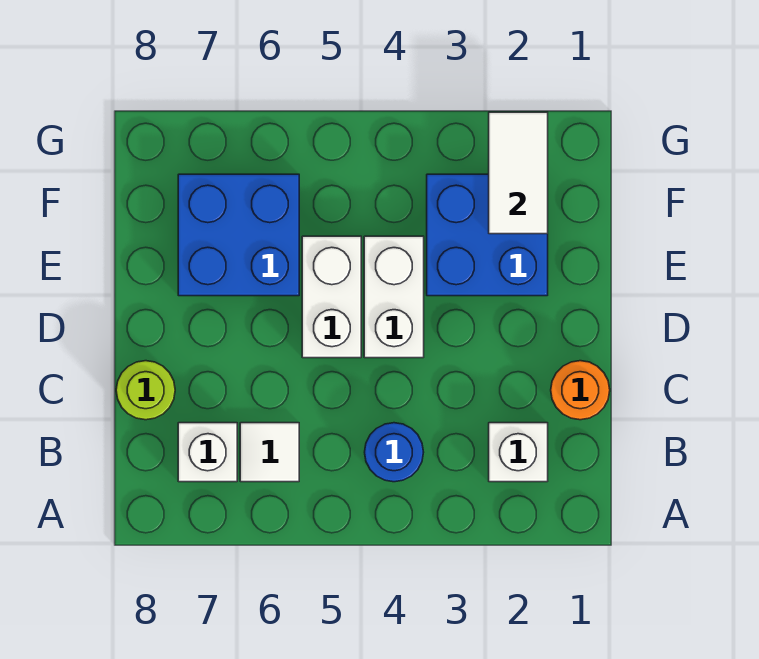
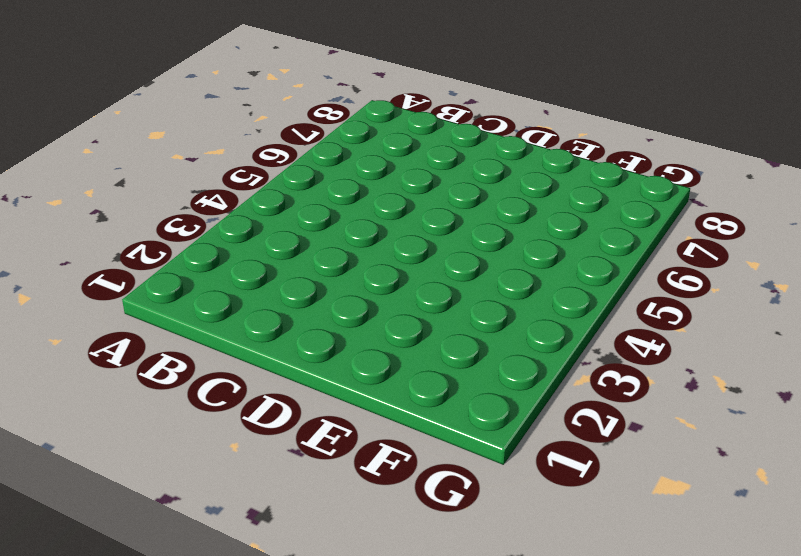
none -> white 1x1 brick [489,423,548,482]
none -> blue 1x1 round brick [365,423,424,482]

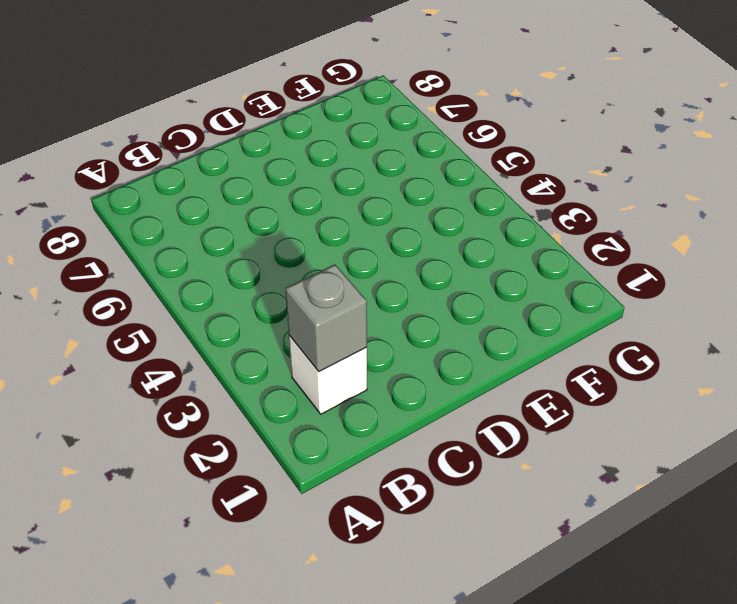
grey 1x1 brick [285,264,367,372] -> none
none -> blue 1x1 round brick [365,423,424,482]
none -> white 1x1 tile [240,423,299,482]

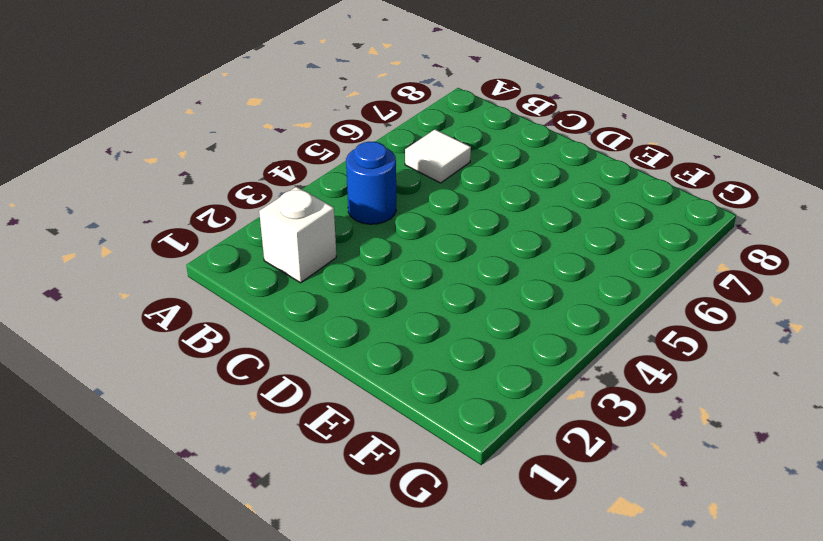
none -> white 1x1 brick [178,423,237,482]
none -> orange 1x1 round brick [551,361,610,420]

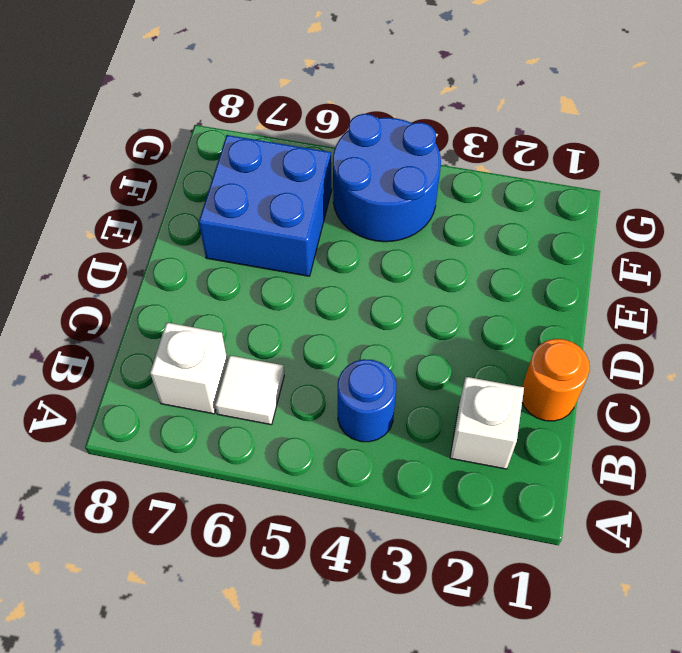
blue 2x2 round brick [333,114,441,242] -> none
none -> lime 1x1 round brick [116,361,175,420]
none -> white 1x2 brick [364,236,424,358]

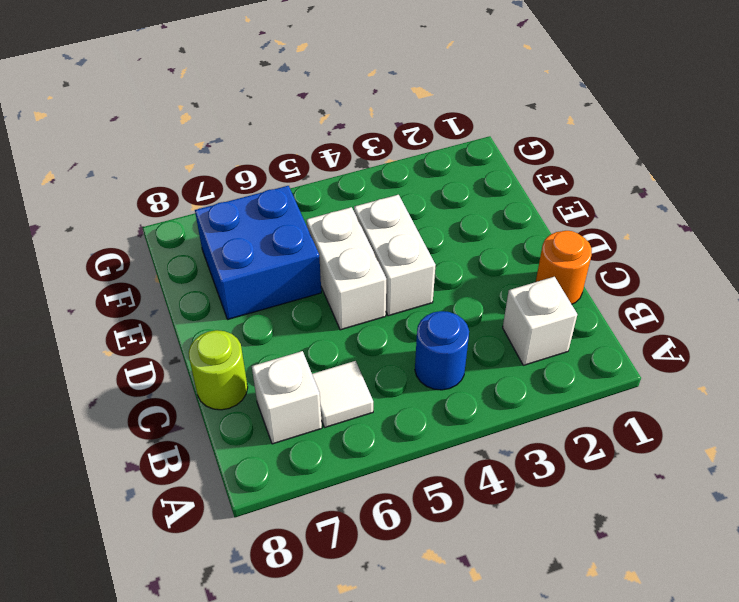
none -> blue 2x2 brick [427,174,548,296]
none -> white 1x2 tile [489,112,548,234]

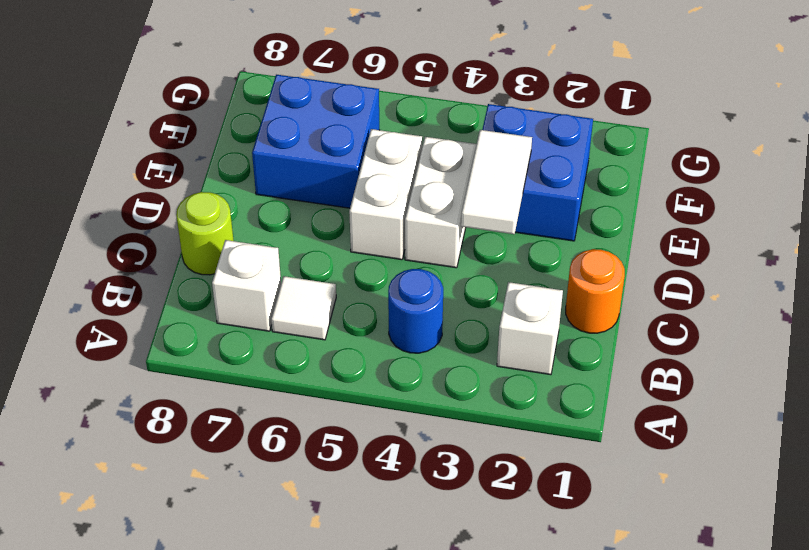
white 1x2 tile [461,130,532,234] -> white 1x2 tile moved to [489,112,548,234]

